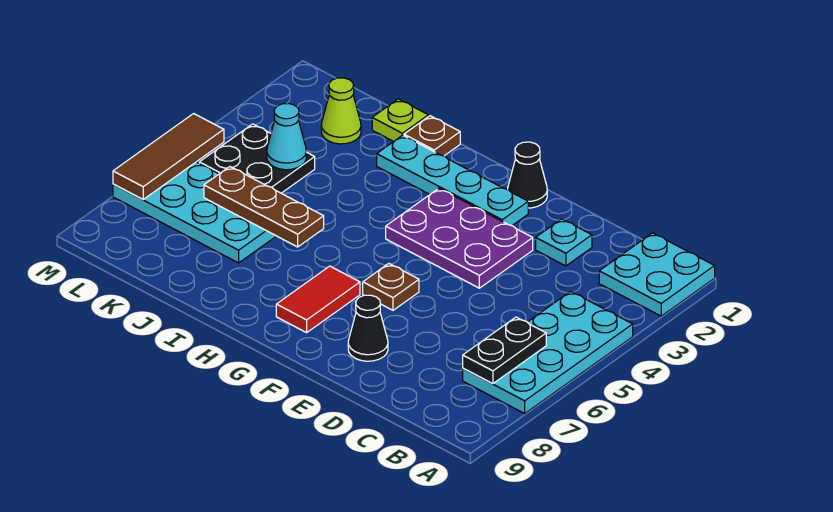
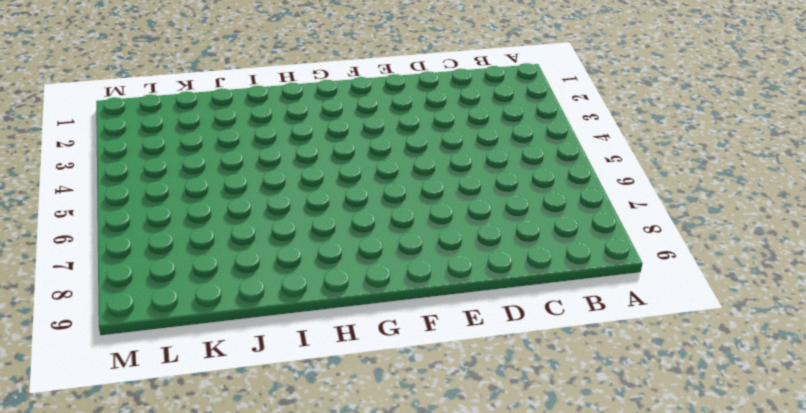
none -> cyan 2x2 plate [599,233,715,316]
none -> cyan 2x4 plate [463,291,633,414]
none -> cyan 1x1 plate [536,219,592,266]

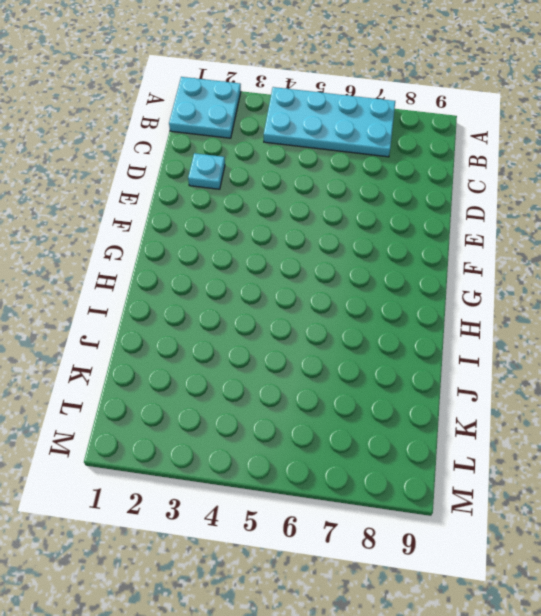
none -> purple 2x3 plate [386,188,533,288]
none -> black 1x1 cone [348,295,388,361]
none -> black 1x1 cone [508,142,547,208]

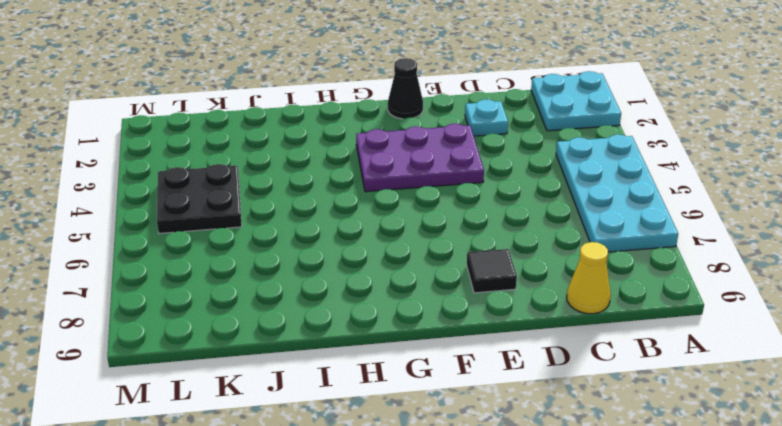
yellow 1x1 cone [567,242,611,314] -> none
black 1x1 tile [467,249,517,293] -> black 1x1 cone [348,295,388,361]
none -> cyan 1x4 plate [377,135,528,226]
none -> brown 1x1 plate [363,264,419,310]
none -> red 1x2 tile [276,266,360,333]

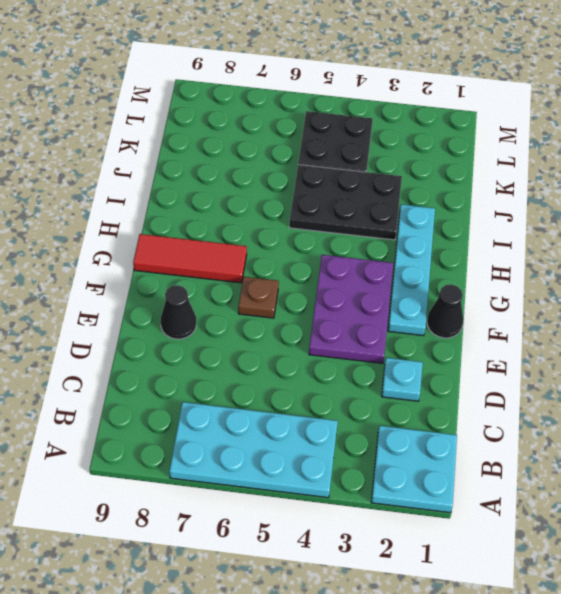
red 1x3 tile [133,234,247,283] -> red 1x2 tile [276,266,360,333]
black 2x3 plate [289,165,402,240] -> none
none -> brown 1x1 plate [404,116,460,156]
none -> lime 1x1 plate [372,99,428,142]
none -> cyan 2x4 plate [113,162,276,263]

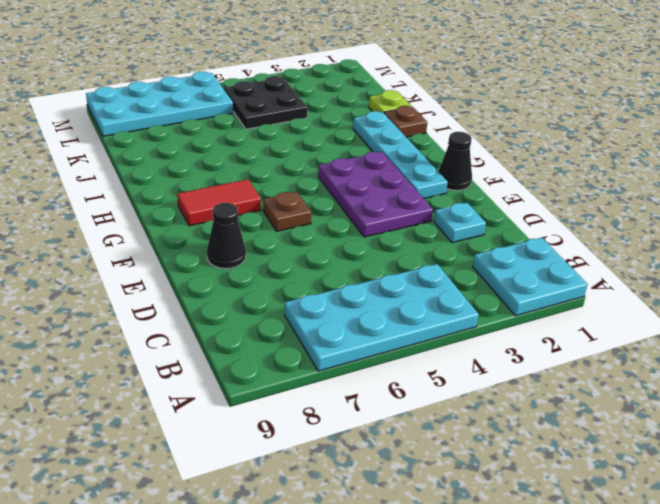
cyan 2x4 plate [86,72,233,136] -> cyan 2x4 plate turned to [113,162,276,263]
none -> lime 1x1 cone [321,78,361,144]
none -> black 1x2 plate [463,317,546,384]
none -> brown 1x3 plate [204,167,324,247]

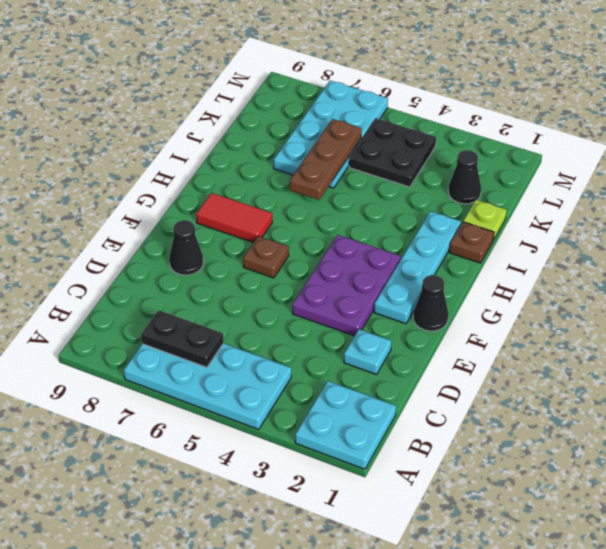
black 1x1 cone [448,150,481,204] -> lime 1x1 cone [321,78,361,144]
none -> cyan 1x1 cone [267,104,306,170]
none -> brown 1x3 tile [113,114,224,199]

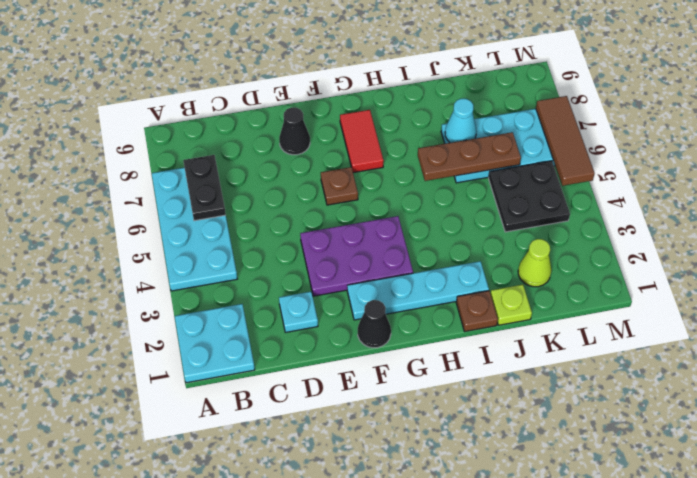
cyan 1x1 cone [445,99,477,143] -> cyan 1x1 cone moved to [267,104,306,170]

